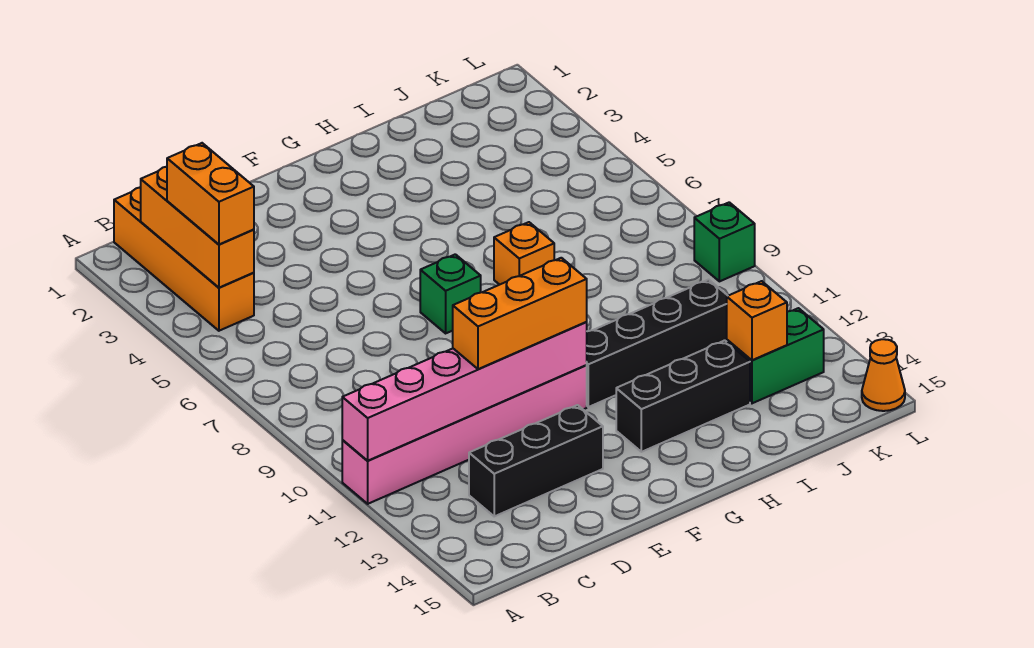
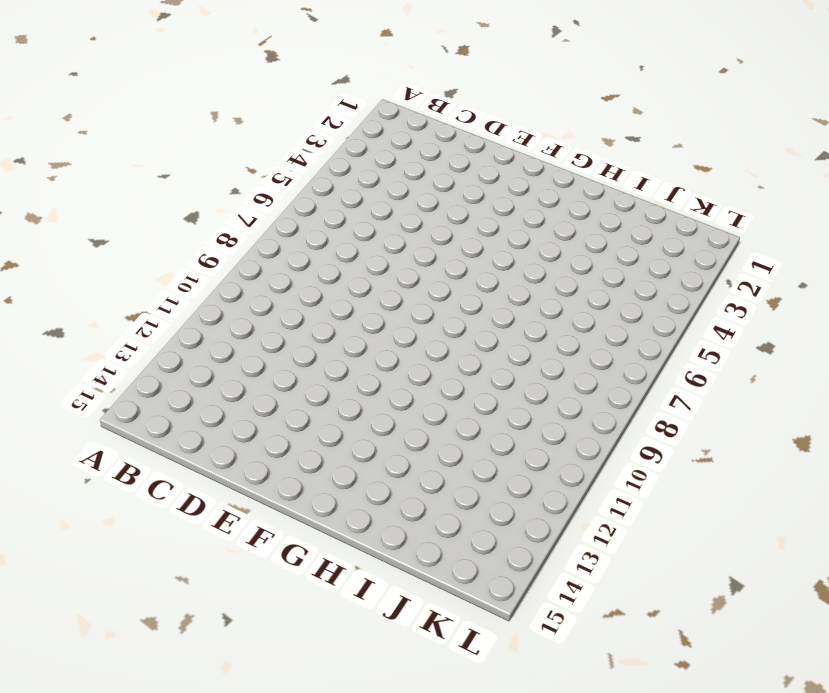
none -> pink 1x6 brick [342,365,587,504]
none -> orange 1x4 brick [114,187,254,331]
none -> black 1x3 brick [469,405,603,516]

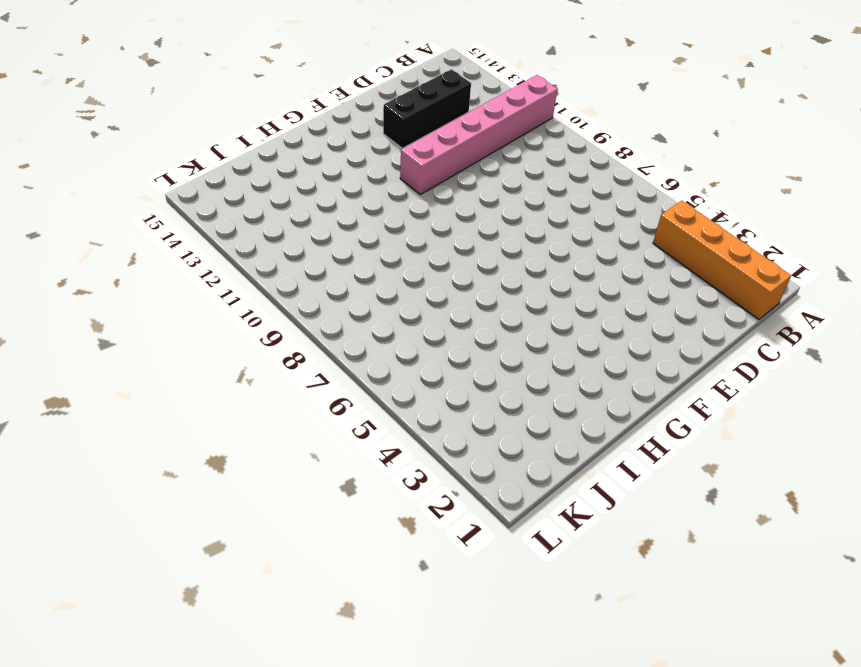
none -> green 1x1 brick [420,254,481,333]
none -> black 1x4 brick [587,279,728,407]
none -> black 1x3 brick [616,340,750,452]

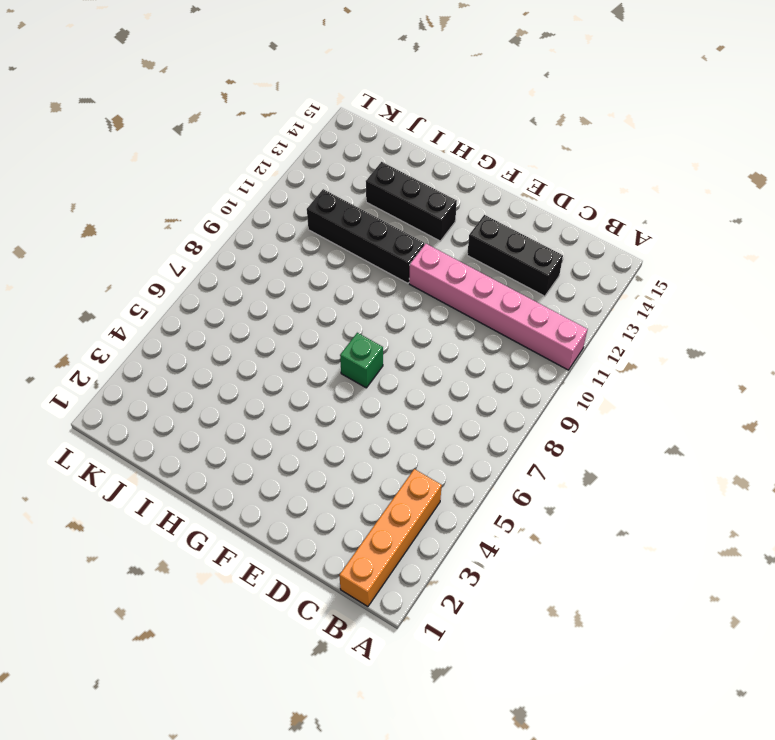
none -> orange 1x1 brick [494,222,554,285]
none -> green 1x2 brick [727,308,824,403]
none -> green 1x1 brick [694,202,755,281]

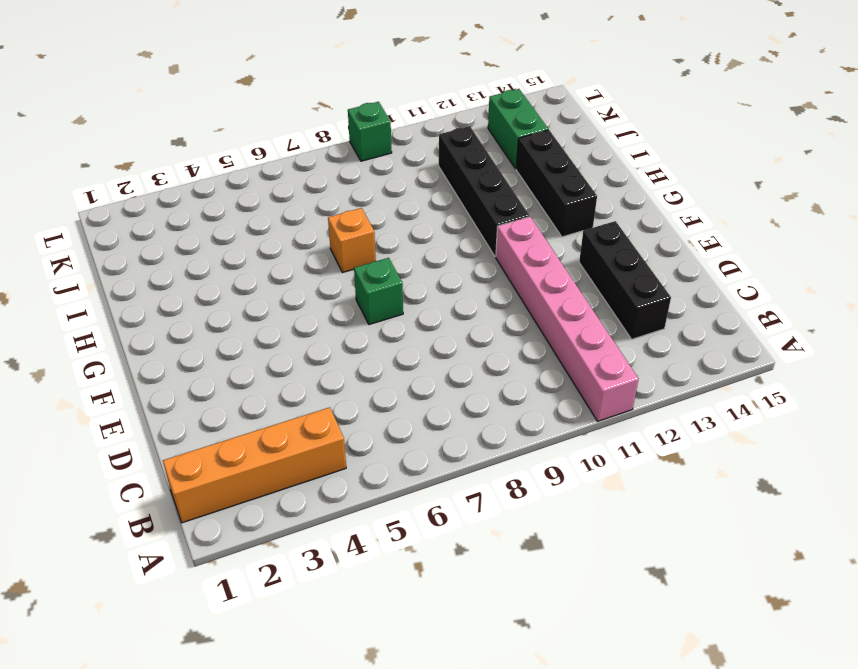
none -> orange 1x1 cone [862,339,905,411]
none -> pink 1x6 brick [342,322,587,461]
none -> orange 1x3 brick [141,167,254,288]

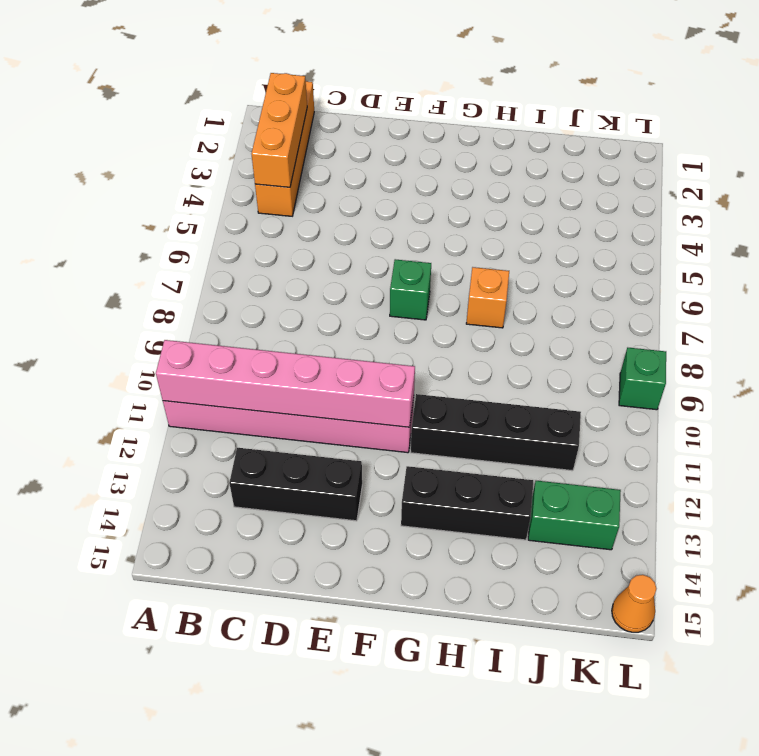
none -> orange 1x1 brick [727,281,787,360]
none -> orange 1x2 brick [167,143,254,244]
none -> orange 1x3 brick [453,258,587,369]

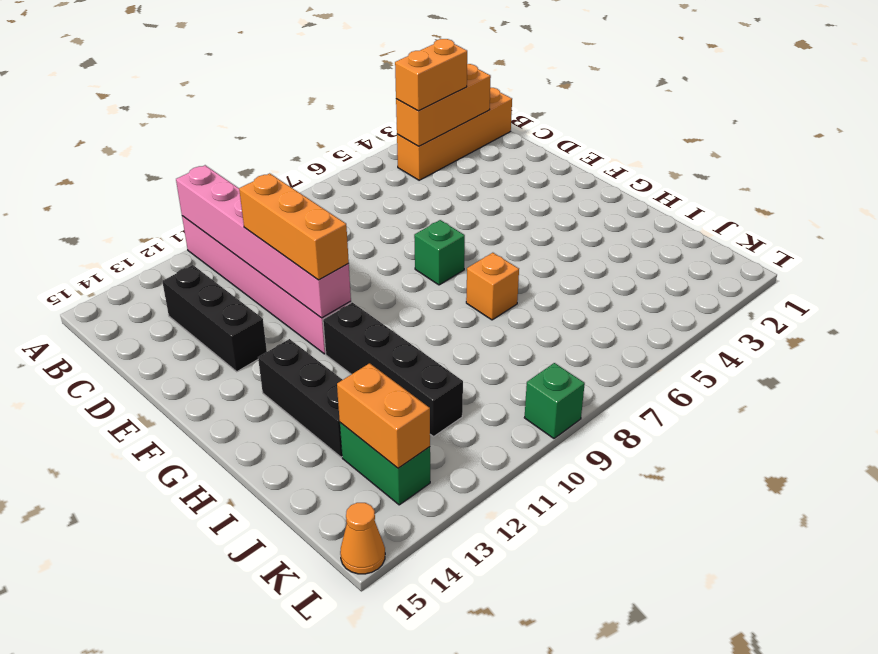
orange 1x2 brick [337,363,430,468] -> orange 1x1 brick [727,281,787,360]

